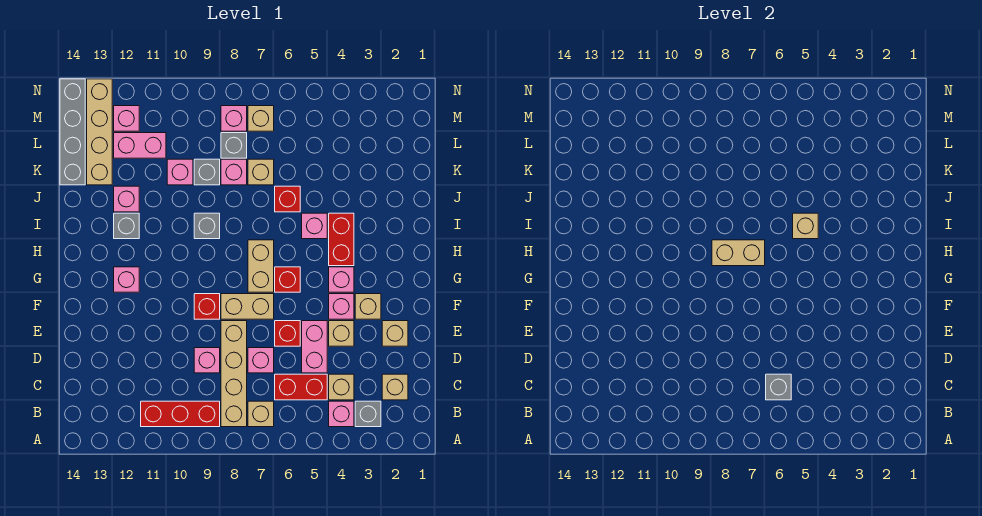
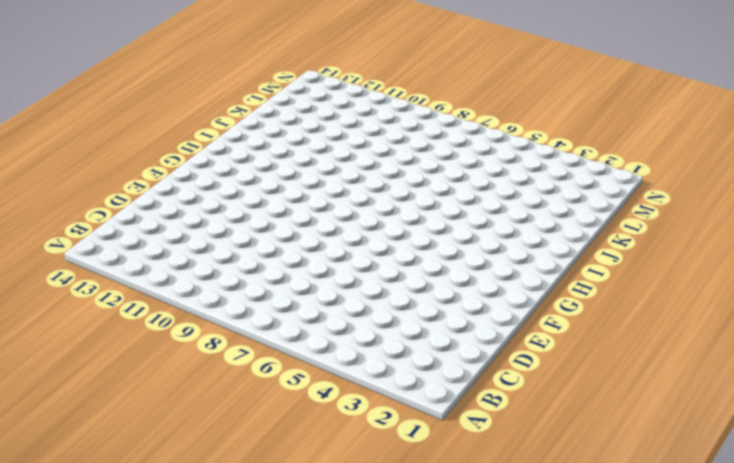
none -> grey 1x1 brick [355,401,381,427]
none -> pink 1x1 brick [329,401,354,427]
none -> tan 1x1 brick [248,401,274,427]
none -> tan 1x4 brick [221,321,247,427]

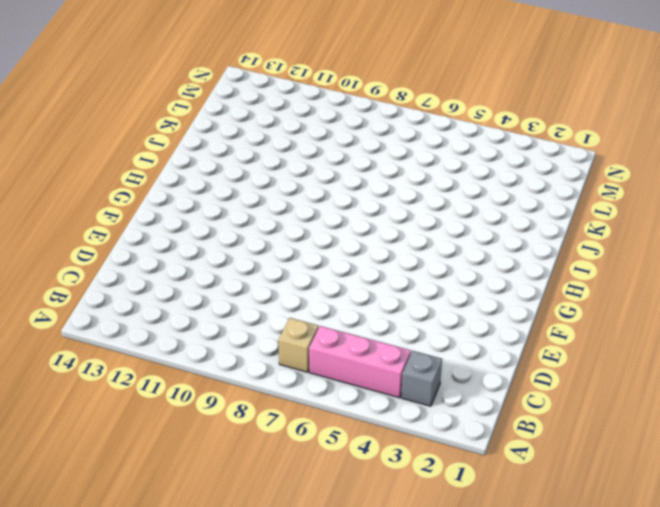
pink 1x3 brick [309,326,411,398] -> pink 1x1 brick [329,401,354,427]
none -> tan 1x4 brick [221,321,247,427]
none -> red 1x3 brick [141,401,220,427]
none -> tan 1x1 brick [382,374,408,400]
none -> tan 1x1 brick [329,374,354,400]

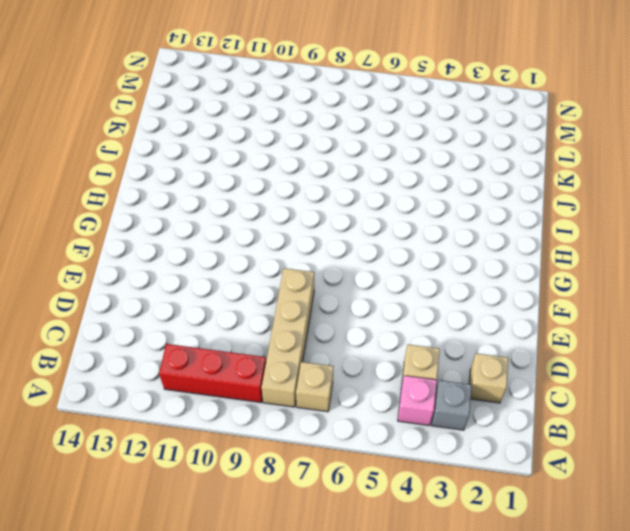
none -> red 1x2 brick [275,374,327,400]
none -> pink 1x2 brick [302,321,327,373]
none -> pink 1x1 brick [248,348,274,373]
none -> pink 1x1 brick [194,348,220,373]

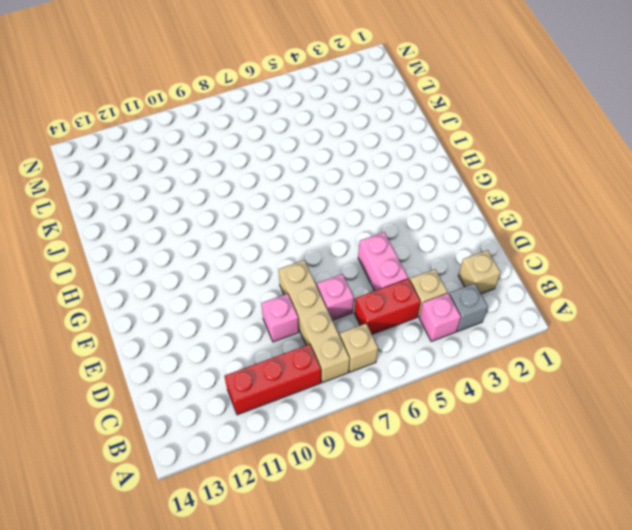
none -> tan 1x1 brick [382,321,408,346]
none -> tan 1x1 brick [329,321,354,346]
none -> red 1x1 brick [275,321,300,346]
none -> tan 1x1 brick [355,294,381,319]

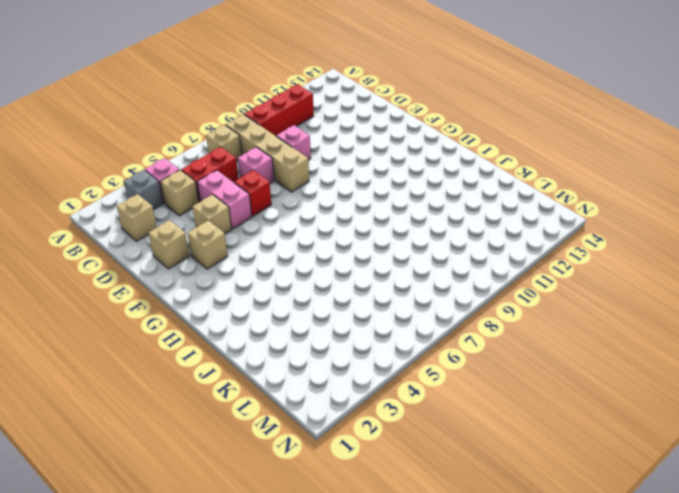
none -> pink 1x1 brick [329,294,354,319]
none -> tan 1x2 brick [221,294,274,319]
none -> red 1x1 brick [194,294,220,319]
none -> pink 1x1 brick [329,267,354,292]

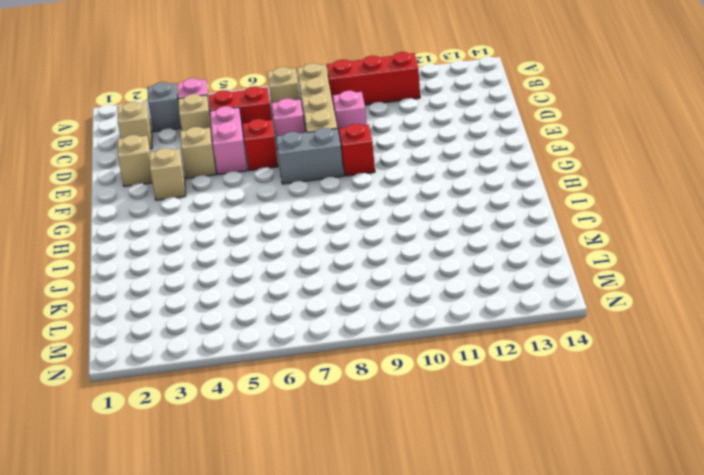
grey 1x2 brick [276,128,344,184] -> tan 1x2 brick [221,294,274,319]
none -> pink 1x1 brick [329,294,354,319]
none -> pink 1x1 brick [329,267,354,292]
none -> red 1x1 brick [275,267,300,292]
none -> tan 1x2 brick [248,240,274,292]

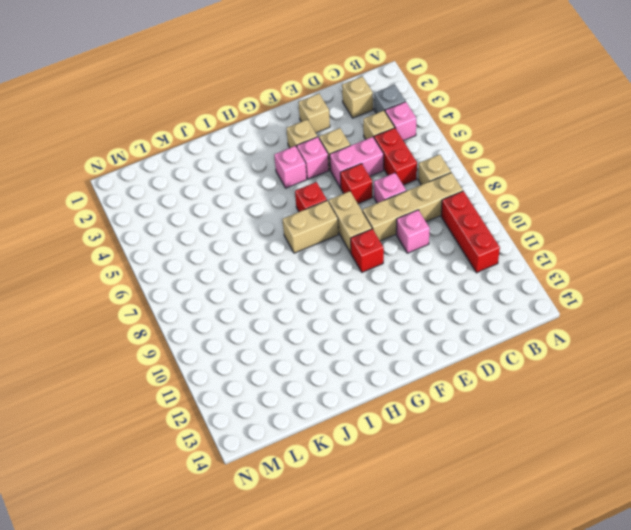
none -> pink 1x1 brick [114,267,139,292]
none -> red 1x2 brick [329,213,354,266]
none -> pink 1x1 brick [302,213,327,239]
none -> grey 1x1 brick [194,213,220,239]

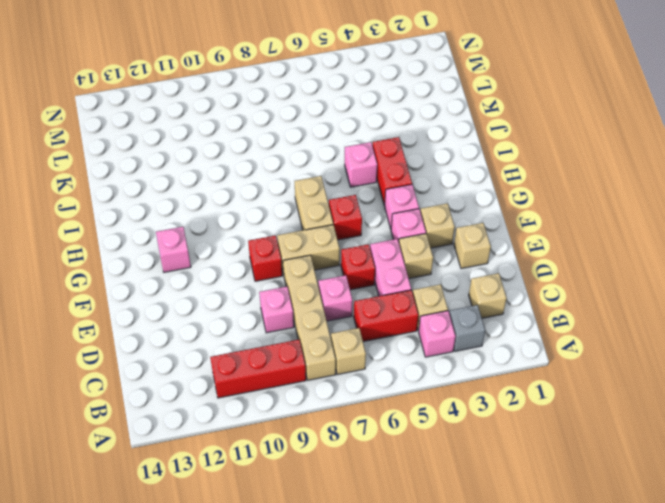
none -> grey 1x1 brick [194,213,220,239]
none -> grey 1x1 brick [114,213,139,239]
none -> red 1x1 brick [275,186,300,212]
none -> pink 1x1 brick [114,186,139,212]

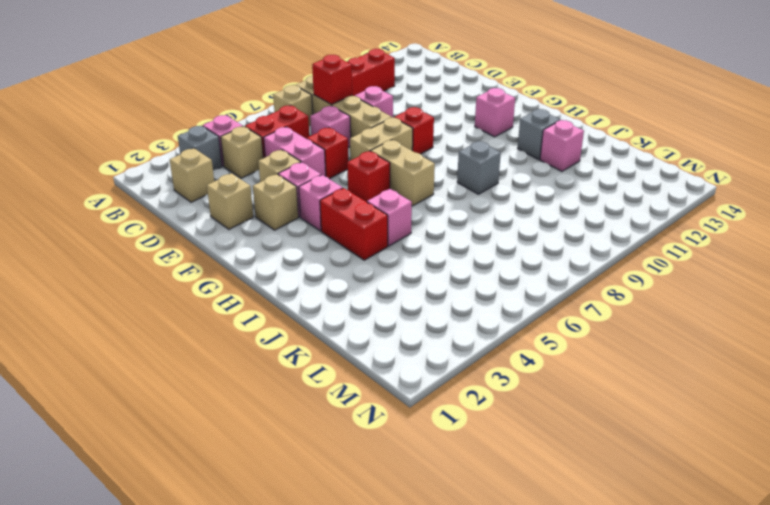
red 1x1 brick [312,55,352,105] -> red 1x1 brick moved to [275,186,300,212]
none -> tan 1x1 brick [248,159,274,185]
none -> pink 1x1 brick [221,159,247,185]
none -> grey 1x1 brick [194,159,220,185]
none -> pink 1x1 brick [167,159,193,185]

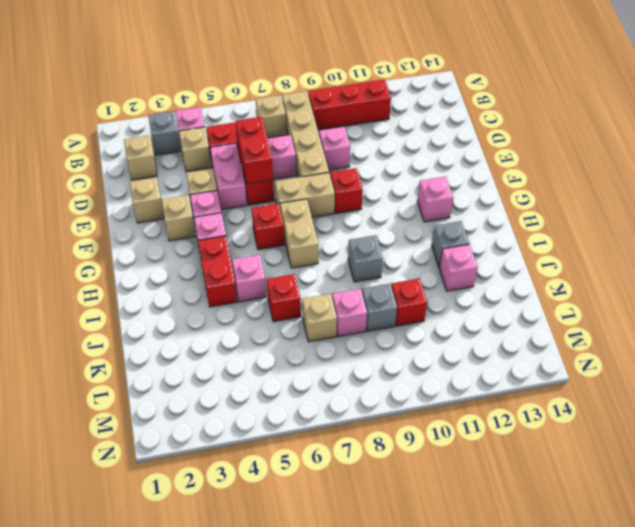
red 1x2 brick [236,117,273,184] -> none
red 1x1 brick [391,278,427,326] -> pink 1x1 brick [167,159,193,185]
none -> tan 1x4 brick [87,79,112,185]
none -> grey 1x4 brick [60,79,85,185]
none -> grey 1x1 brick [221,133,247,158]
none -> pink 1x2 brick [114,133,166,158]

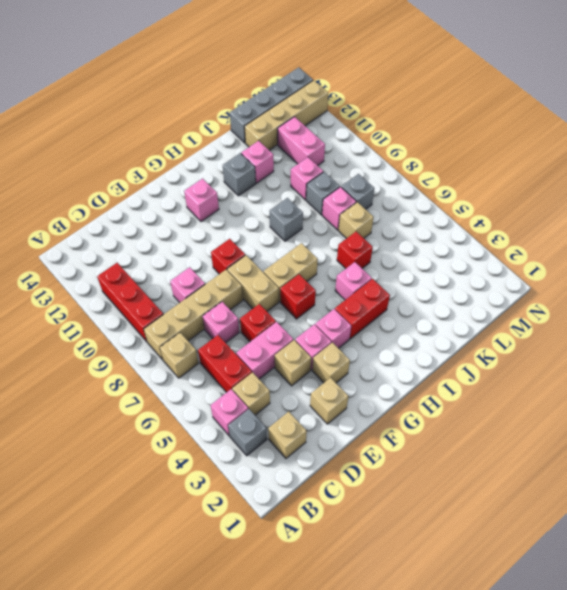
none -> tan 1x1 brick [248,106,274,131]
none -> pink 1x1 brick [221,106,247,131]
none -> pink 1x1 brick [114,106,139,131]
none -> grey 1x1 brick [766,374,791,400]

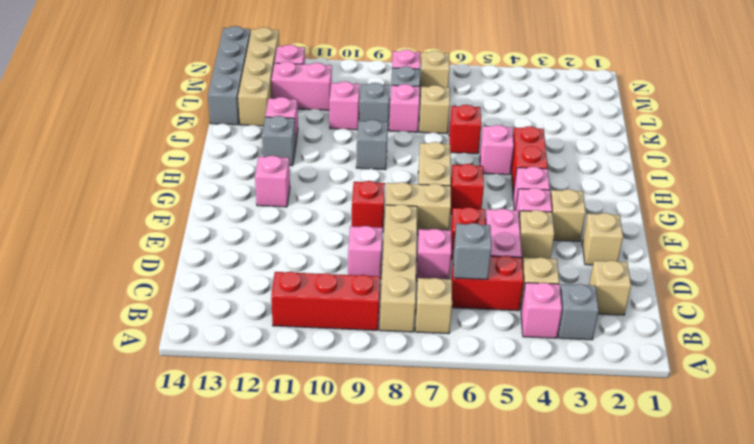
none -> tan 1x2 brick [712,240,765,266]
none -> tan 1x1 brick [793,213,818,239]

